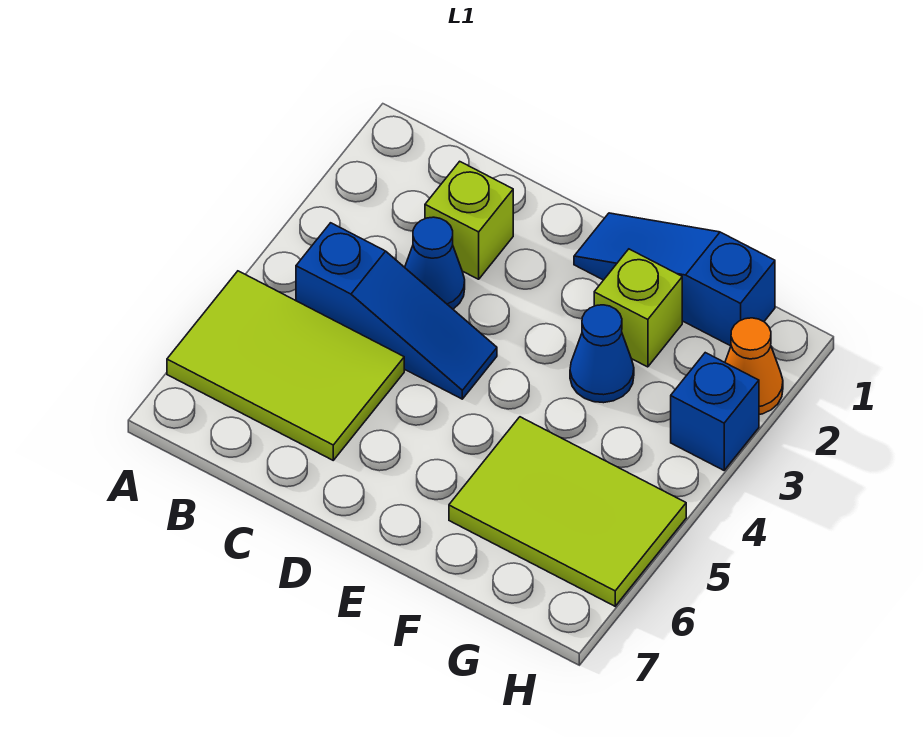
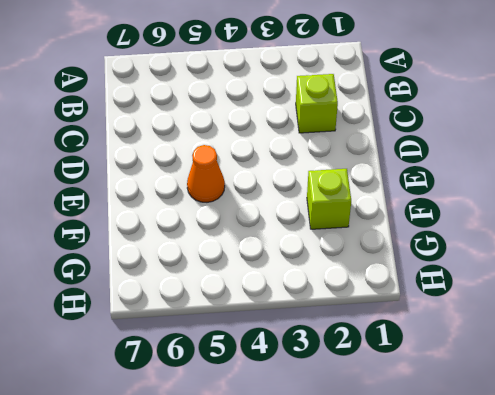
orange 1x1 cone [187,145,225,202] -> orange 1x1 cone moved to [725,318,783,414]
none -> lime 2x3 tile [167,271,404,460]
none -> blue 1x3 slope [296,223,497,399]

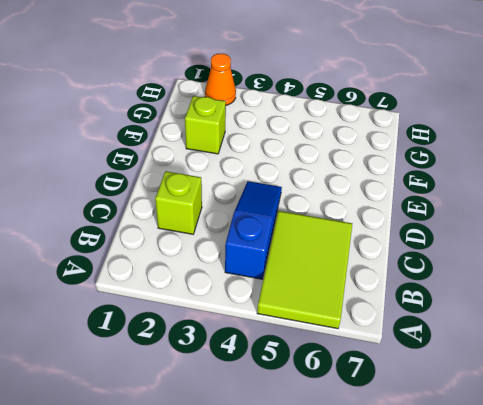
none -> blue 1x1 cone [405,217,465,309]
none -> blue 1x3 slope [574,213,775,346]

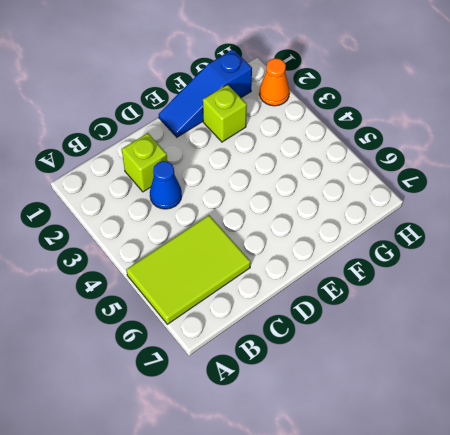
none -> blue 1x3 slope [296,223,497,399]
none -> blue 1x1 cone [570,305,634,403]

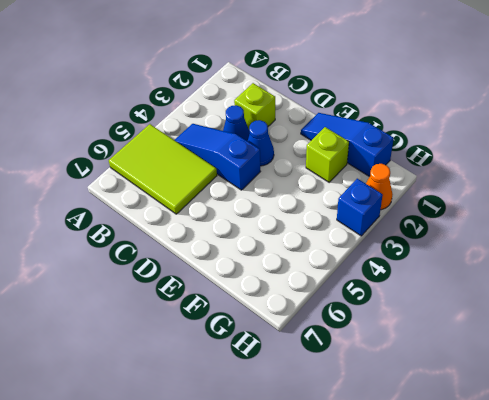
blue 1x3 slope [175,124,260,190] -> blue 1x3 slope turned to [296,223,497,399]
blue 1x1 cone [248,120,274,166] -> blue 1x1 cone moved to [570,305,634,403]
none -> lime 2x3 tile [449,417,686,606]

